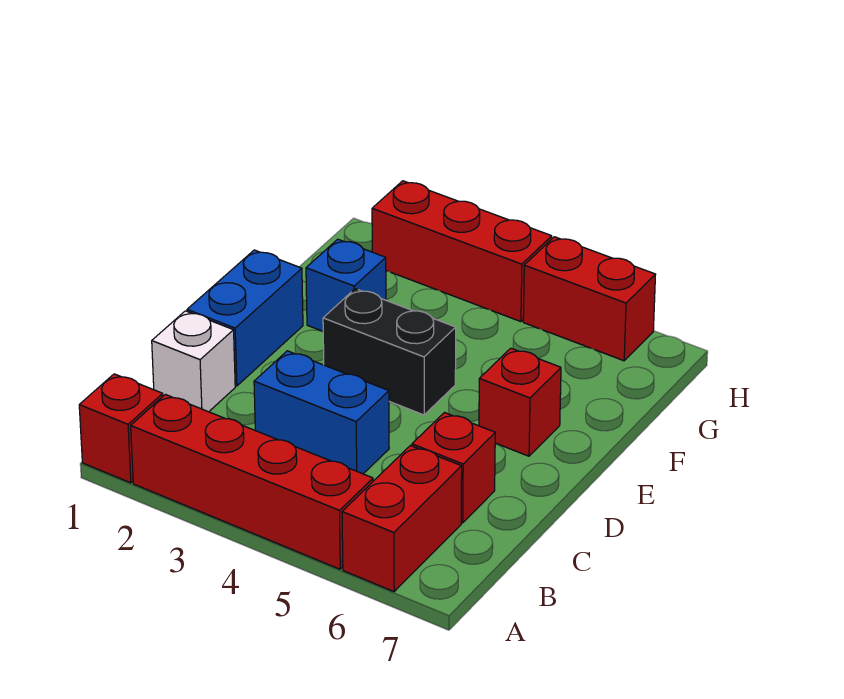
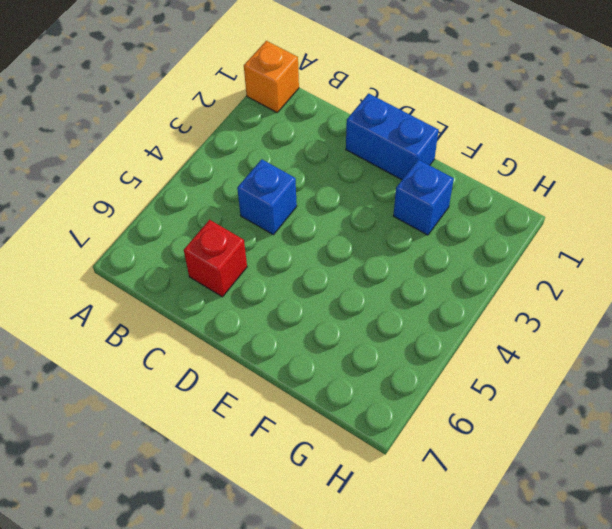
orange 1x1 brick [244,41,299,112] -> red 1x1 brick [79,374,163,483]
blue 1x1 brick [237,159,297,235] -> blue 1x2 brick [254,351,389,474]
none -> red 1x4 brick [131,394,373,569]
none -> red 1x2 brick [342,446,462,592]
none -> white 1x1 brick [152,311,235,412]

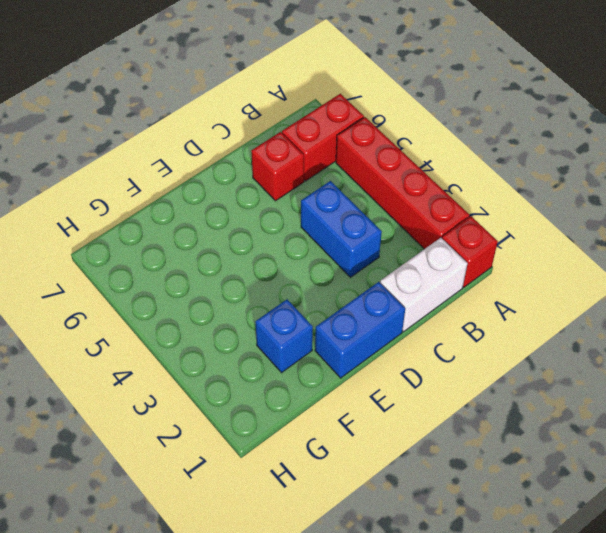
white 1x2 brick [380,238,468,332] -> white 1x1 brick [152,311,235,412]
none -> black 1x2 brick [323,289,456,415]
none -> red 1x1 brick [479,348,561,456]
none -> red 1x3 brick [372,181,552,322]

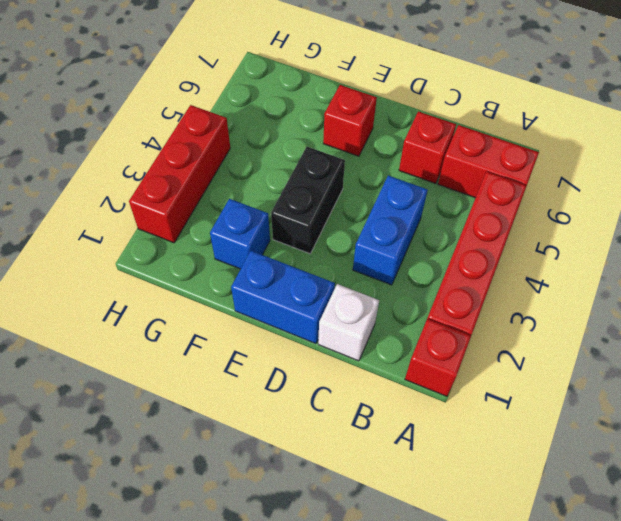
none -> red 1x2 brick [523,237,656,361]

